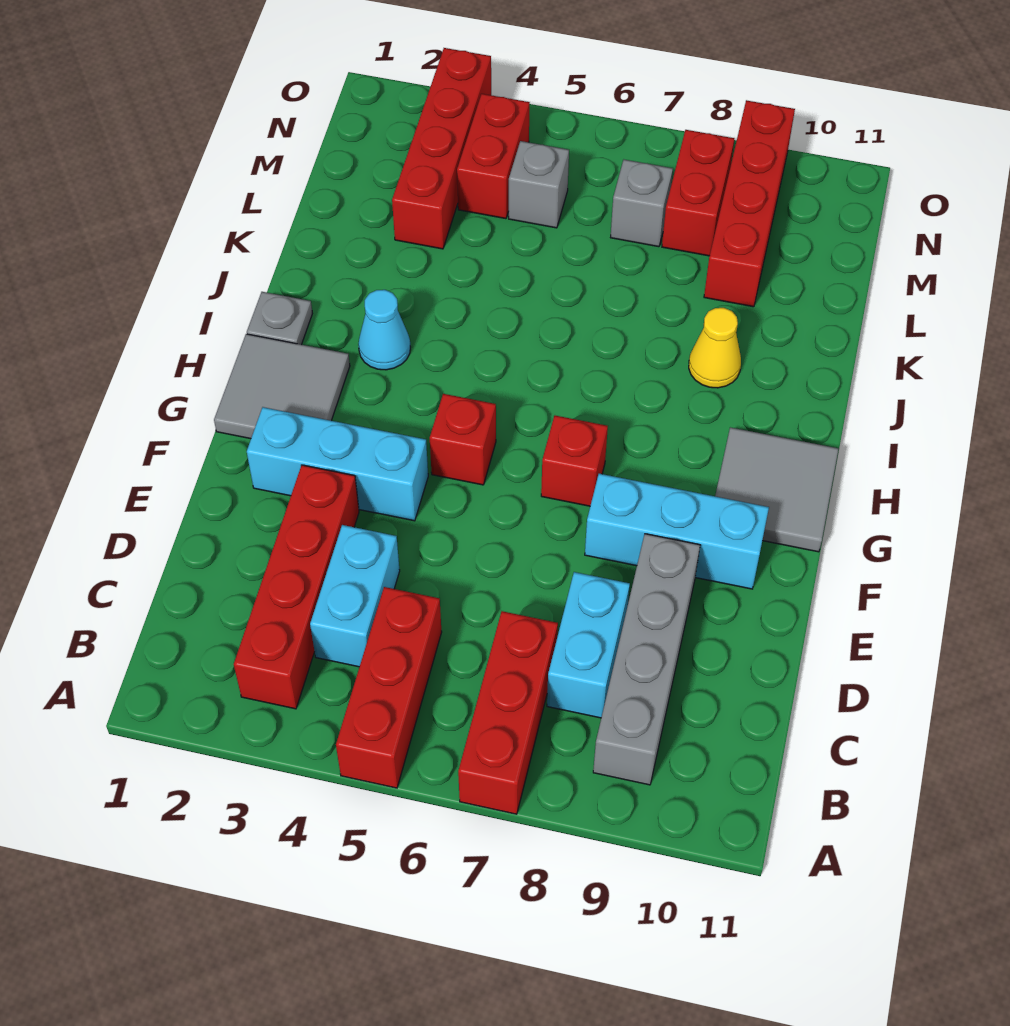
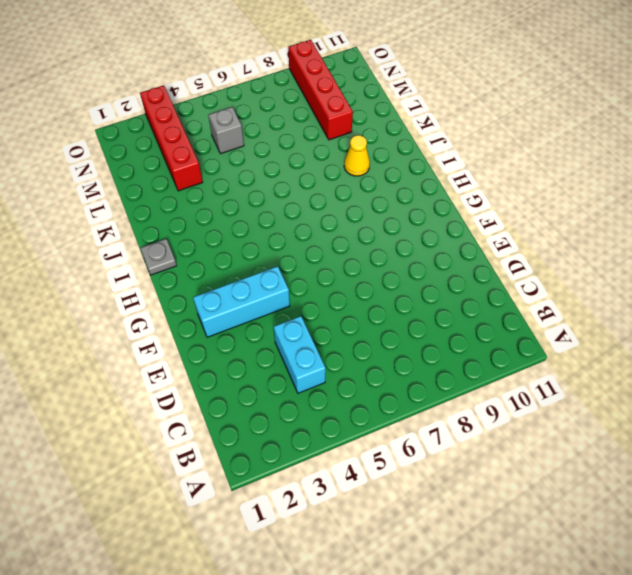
none -> red 1x3 brick [336,587,442,788]
none -> red 1x3 brick [458,611,558,814]
none -> red 1x4 brick [234,465,359,709]

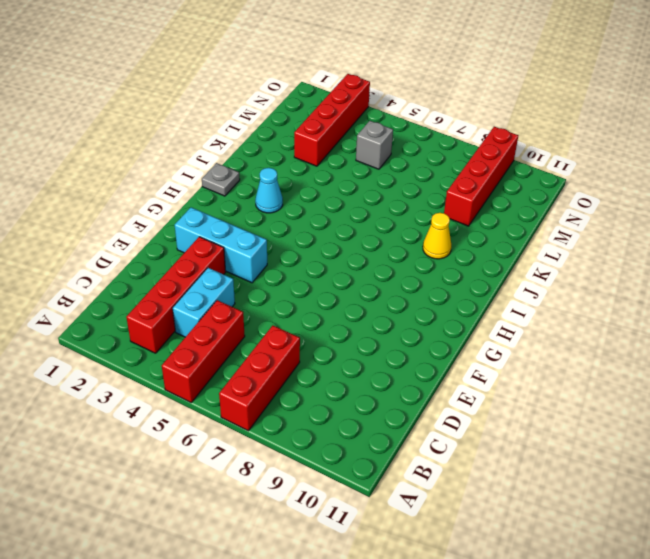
none -> grey 1x4 brick [593,534,700,785]
none -> cyan 1x2 brick [547,572,630,718]
none -> cyan 1x3 brick [585,474,769,589]

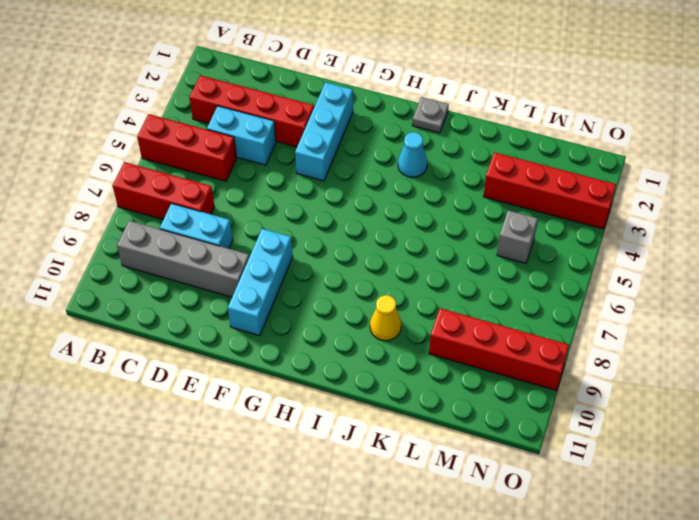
none -> grey 2x2 tile [214,334,350,439]
none -> red 1x1 brick [430,394,496,485]
none -> red 1x1 brick [541,416,608,506]

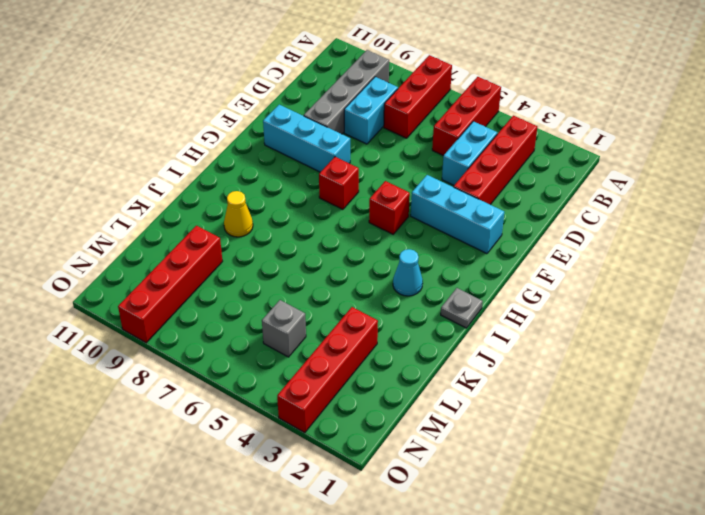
none -> grey 2x2 tile [214,334,350,439]
none -> grey 2x2 tile [715,427,839,552]
none -> red 1x2 brick [457,94,530,219]

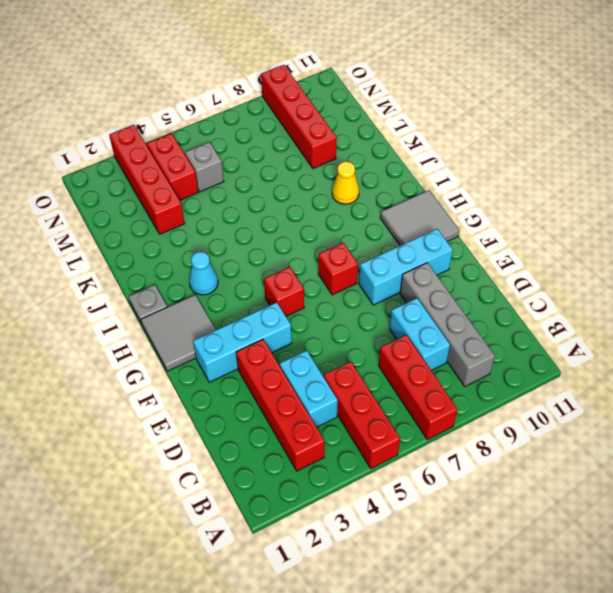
none -> grey 1x1 brick [611,160,673,247]
none -> red 1x2 brick [662,130,734,256]

